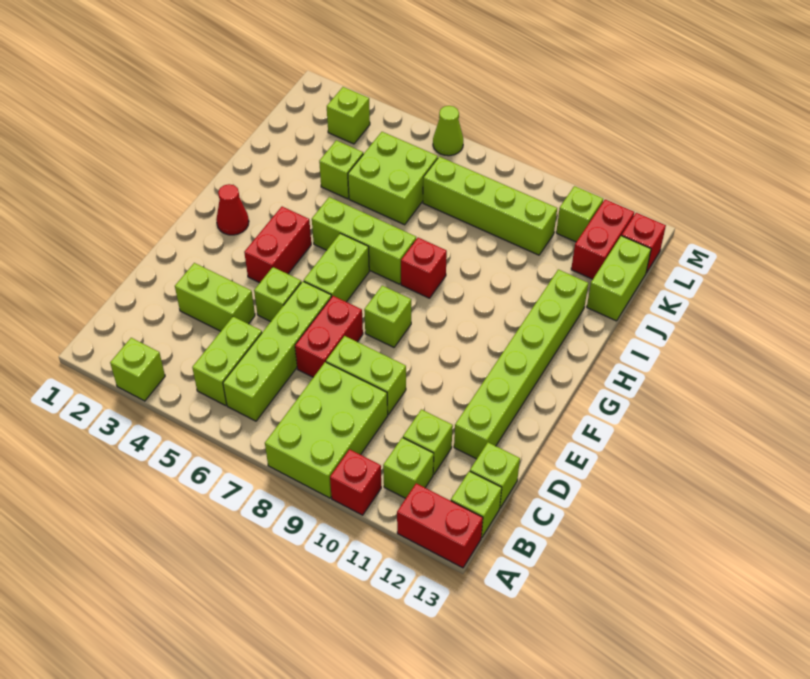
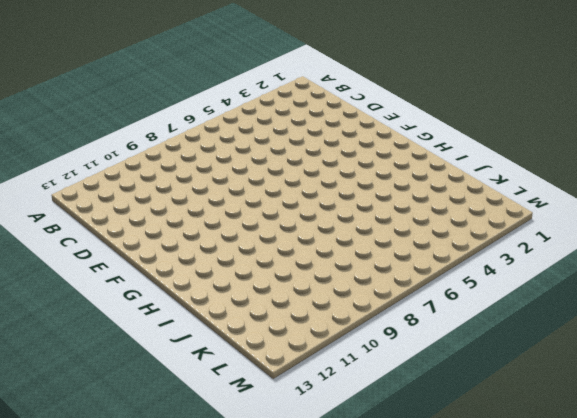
none -> lime 1x1 brick [110,338,165,401]
none -> lime 2x3 brick [265,362,388,498]
none -> red 1x1 brick [330,449,381,515]
none -> red 1x2 brick [397,483,483,568]

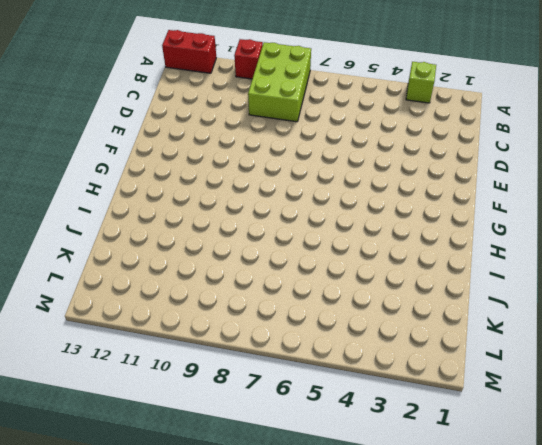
none -> lime 1x2 brick [192,317,262,405]
none -> lime 1x4 brick [223,281,331,421]
none -> lime 1x1 brick [383,438,434,498]
none -> lime 1x1 brick [451,471,502,538]

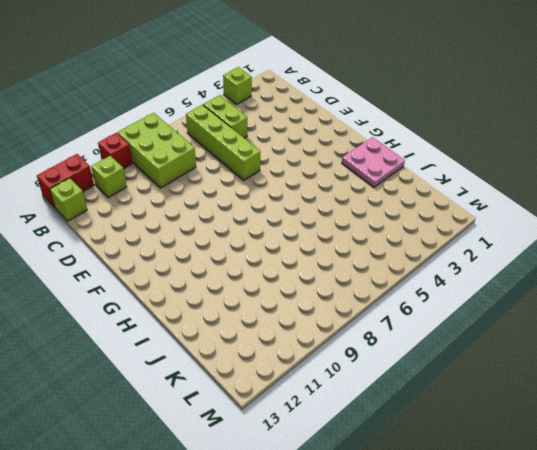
pink 2x2 plate [342,137,405,187] -> none
none -> lime 1x1 brick [403,409,453,475]
none -> lime 1x1 brick [470,443,520,508]
none -> lime 1x2 brick [175,263,255,331]
none -> red 1x2 brick [295,296,363,377]

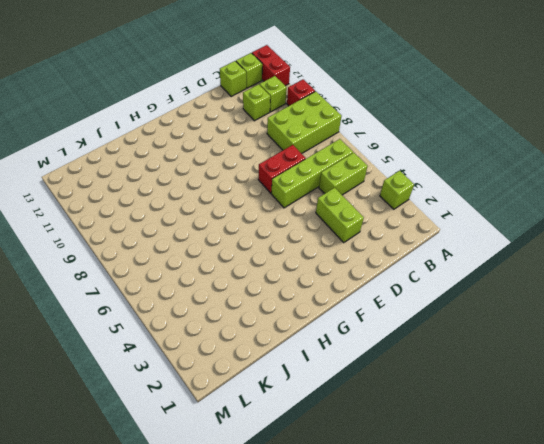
none -> lime 1x2 brick [326,336,406,415]
none -> lime 1x6 brick [454,269,588,459]
none -> lime 1x1 brick [254,267,301,321]
none -> red 1x2 brick [244,207,311,283]

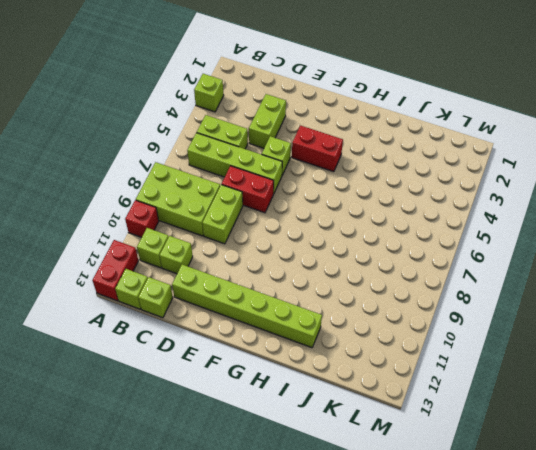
none -> lime 1x2 brick [304,233,369,302]
none -> lime 1x1 brick [364,286,411,347]
none -> red 1x1 cone [216,184,249,235]
none -> lime 1x3 brick [312,197,416,284]

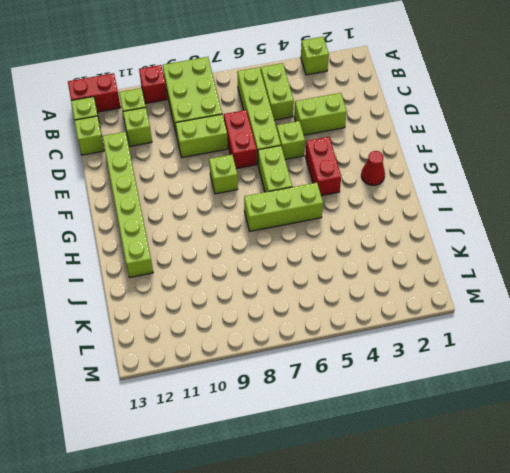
none -> red 1x1 brick [401,238,447,298]
none -> lime 1x1 brick [319,140,363,199]
none -> lime 2x2 brick [348,132,438,225]
none -> lime 1x2 brick [587,236,651,321]

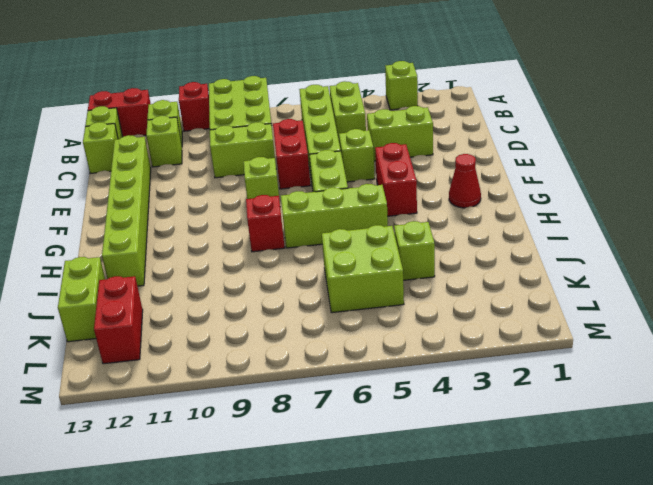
none -> lime 1x4 brick [423,157,557,255]
none -> lime 1x1 brick [327,87,370,144]
none -> lime 1x1 brick [556,186,603,242]
none -> red 1x1 brick [622,213,666,273]

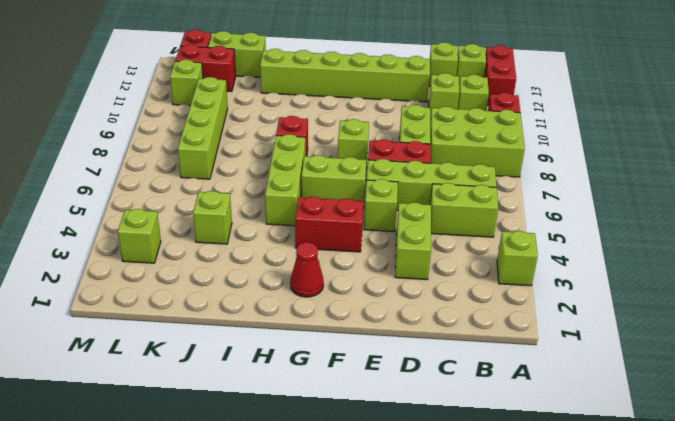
none -> lime 2x2 brick [348,132,438,225]
none -> lime 1x1 cone [433,106,463,156]

